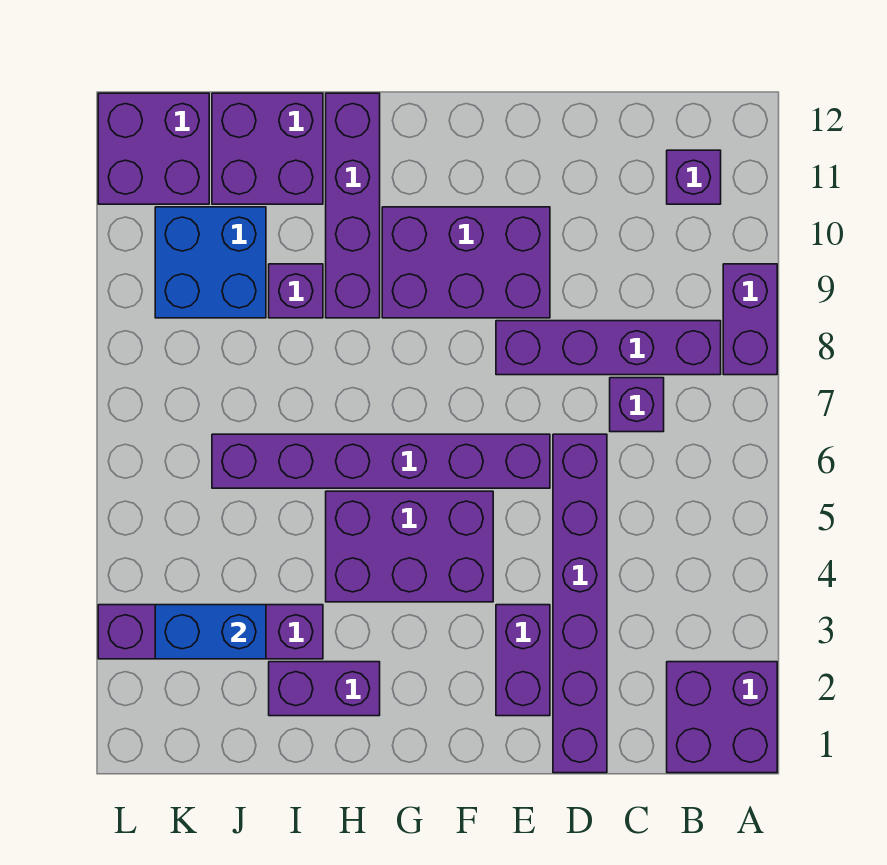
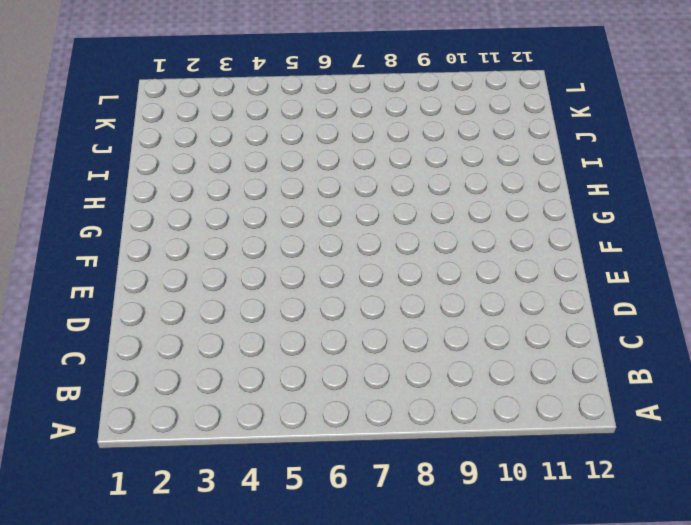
none -> purple 2x2 brick [667,662,777,773]
none -> purple 1x2 brick [723,264,777,375]
none -> purple 1x4 brick [496,321,721,375]

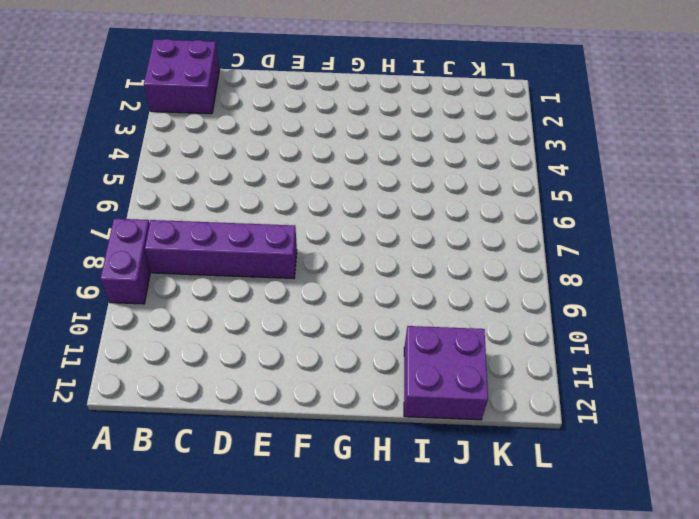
none -> purple 1x1 brick [667,150,721,204]
none -> purple 1x1 brick [610,378,664,432]
none -> purple 1x6 brick [553,434,607,773]

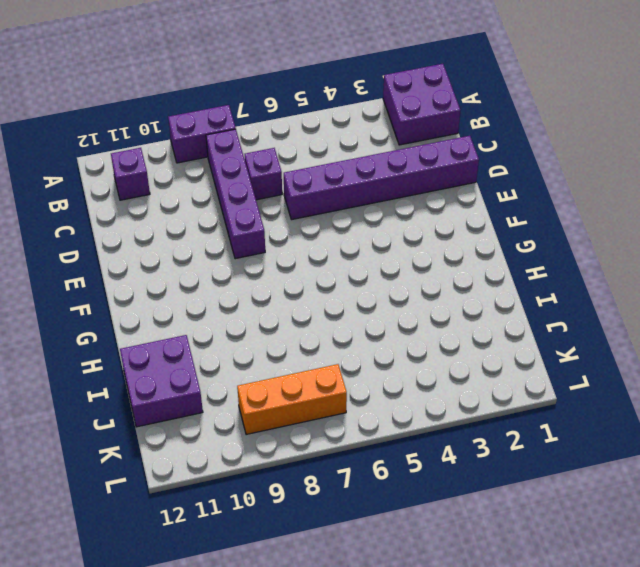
orange 1x3 brick [237,364,347,435] -> blue 2x2 brick [155,207,266,318]
none -> purple 1x2 brick [496,605,550,716]
none -> purple 1x6 brick [212,434,550,488]
none -> purple 2x3 brick [382,207,550,318]

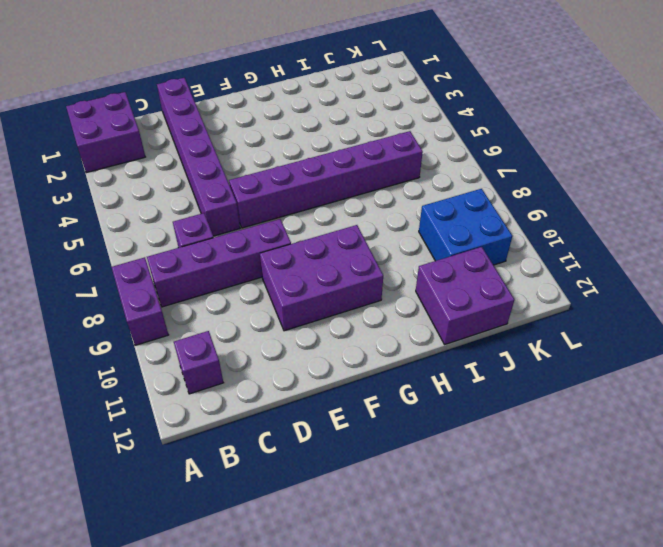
none -> purple 1x2 brick [496,605,550,716]
none -> purple 2x3 brick [326,491,493,602]
none -> purple 1x2 brick [269,662,380,716]

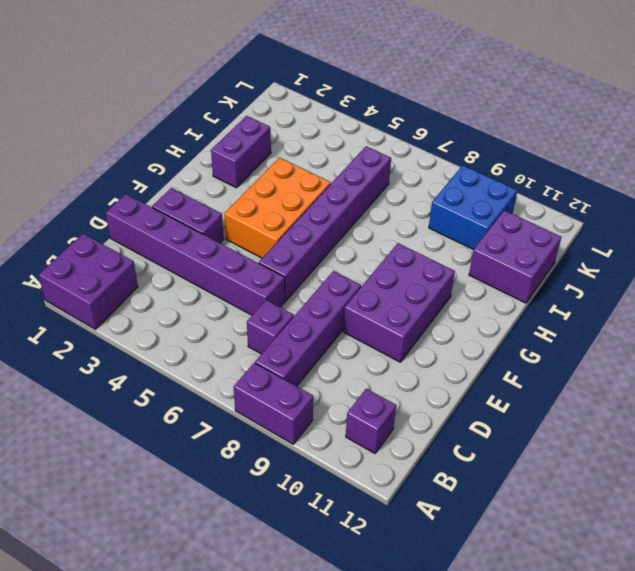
orange 2x3 brick [224,158,331,258] -> purple 2x3 brick [326,491,493,602]
none -> purple 1x4 brick [326,93,380,318]
none -> purple 1x4 brick [98,605,323,659]
none -> purple 1x1 brick [269,264,323,318]

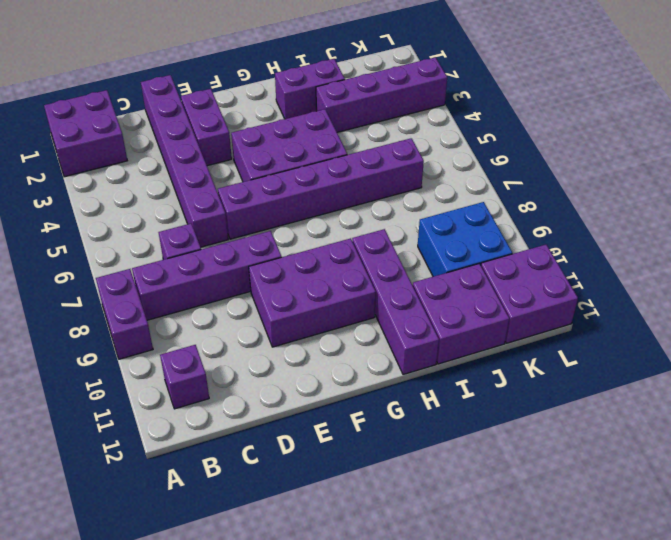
none -> purple 1x1 brick [269,264,323,318]
none -> blue 1x2 brick [155,605,266,659]

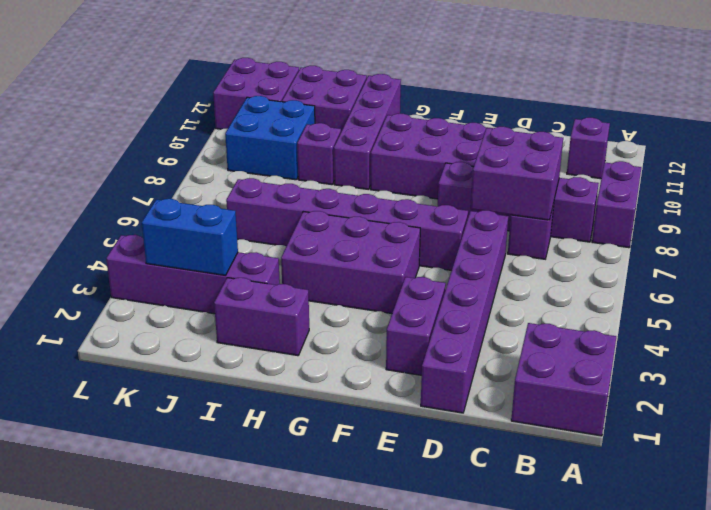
purple 2x2 brick [471,127,563,220] -> none

